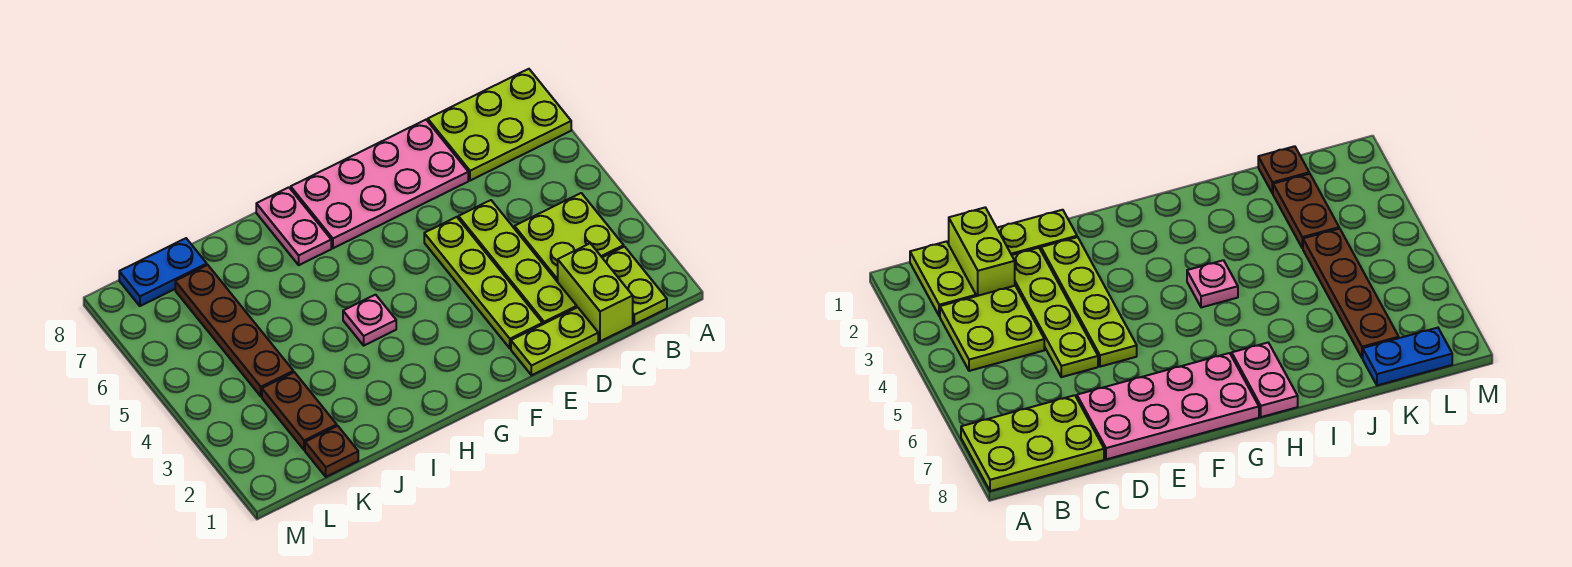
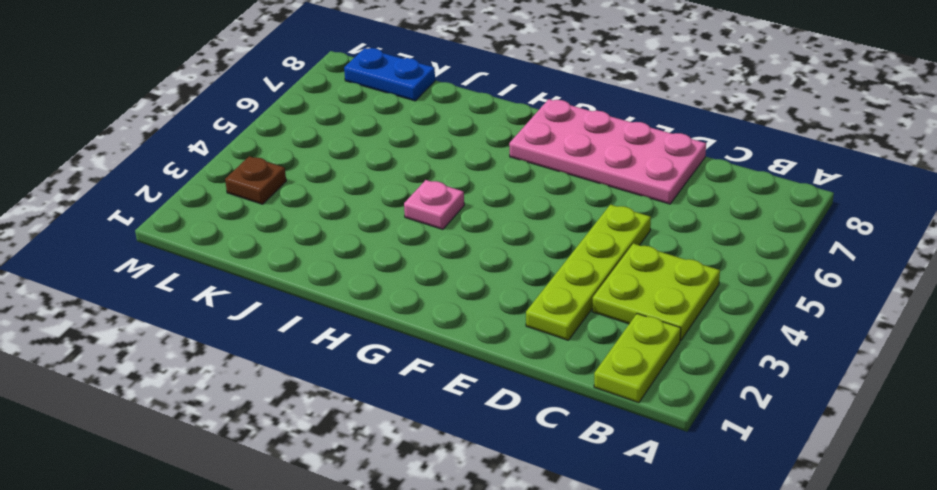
brown 1x1 plate [225,156,286,204] -> brown 1x1 plate moved to [305,426,358,477]
none -> lime 2x3 plate [428,69,571,181]
none -> lime 1x2 brick [558,243,633,341]
none -> lime 1x2 plate [511,307,598,375]

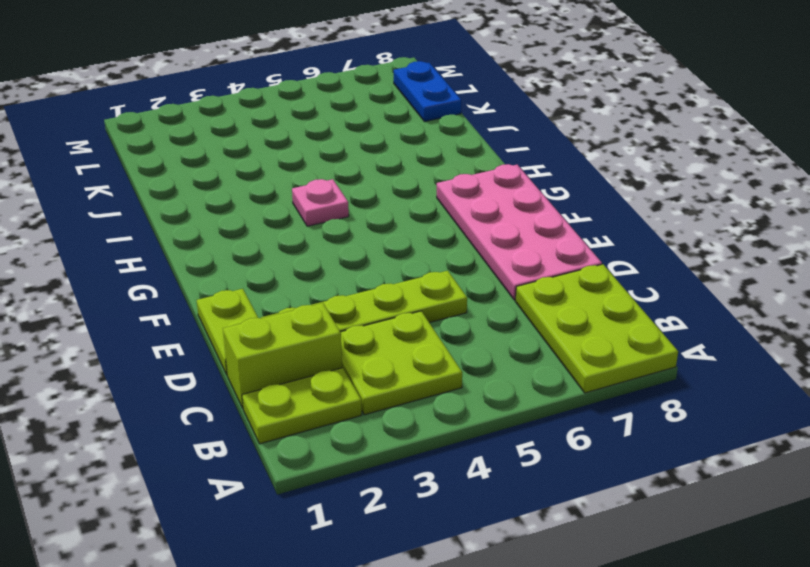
none -> lime 1x4 plate [424,217,542,348]
none -> pink 1x2 plate [256,187,331,265]
none -> brown 1x1 plate [305,426,358,477]

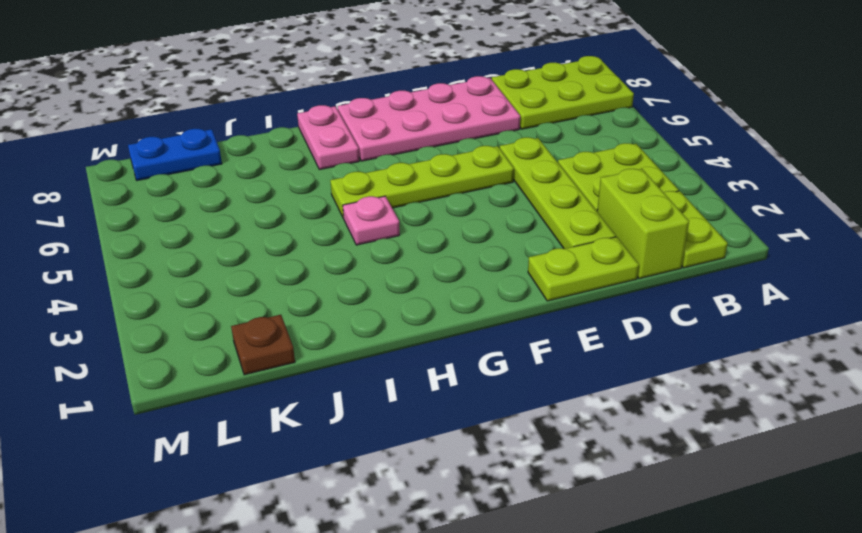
lime 1x4 plate [330,146,514,218] -> lime 1x4 plate turned to [424,217,542,348]
none -> brown 1x2 plate [262,372,337,450]
none -> brown 1x4 plate [175,265,293,396]

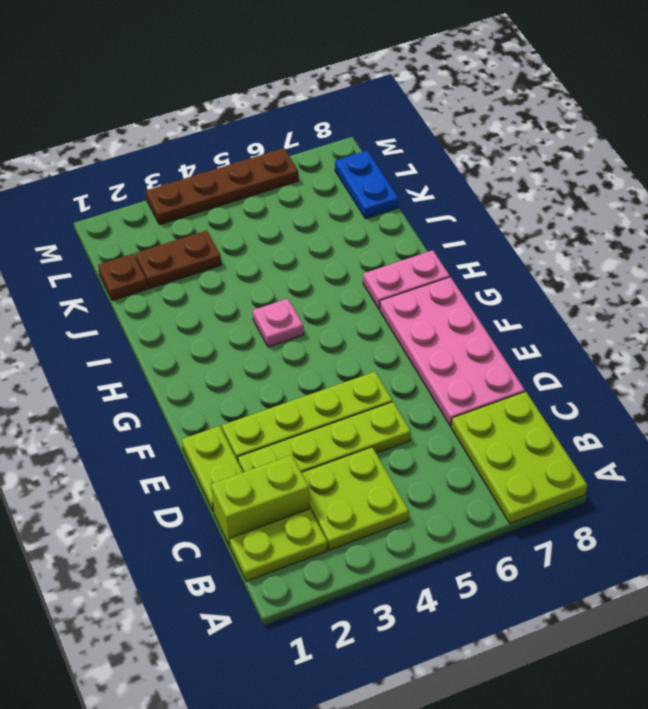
brown 1x4 plate [146,148,298,225] -> brown 1x4 plate moved to [175,265,293,396]

